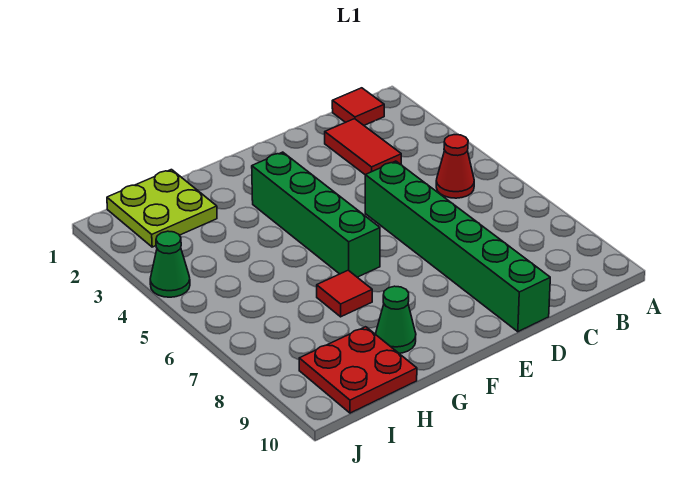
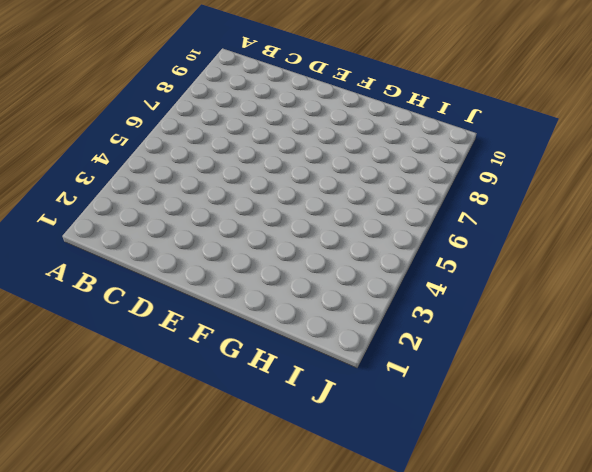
none -> red 1x1 tile [332,88,384,125]
none -> red 1x1 cone [436,135,474,198]

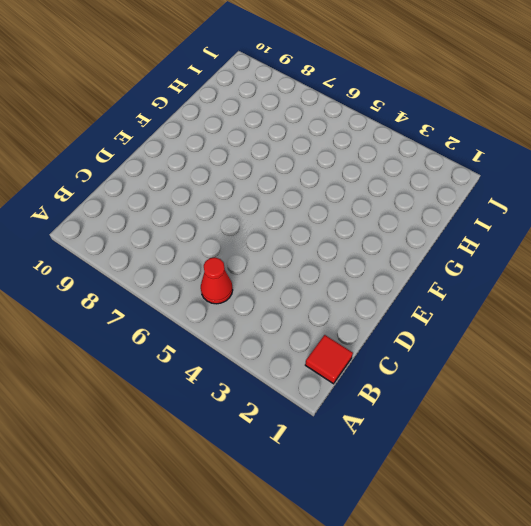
none -> red 1x2 tile [325,119,401,175]
none -> green 1x6 brick [365,161,550,332]

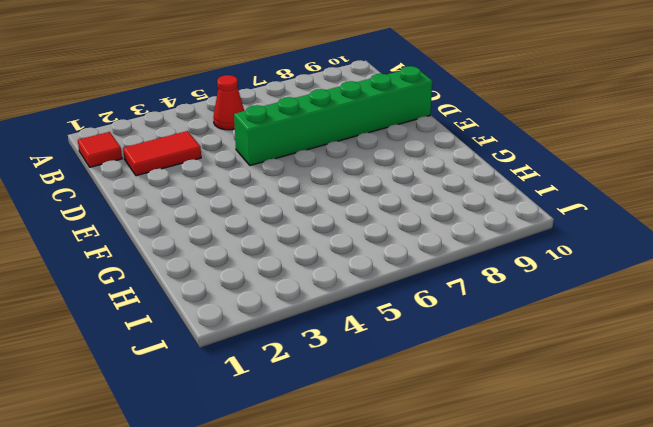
none -> green 1x4 brick [252,152,380,277]
none -> red 1x1 tile [317,270,372,317]

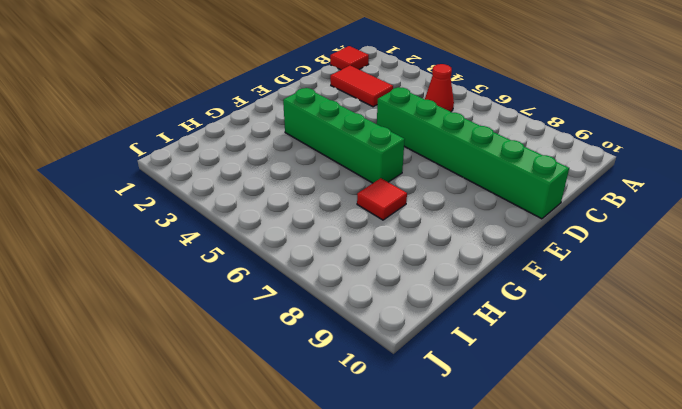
none -> green 1x1 cone [376,286,416,353]
none -> lime 2x2 plate [107,170,217,247]

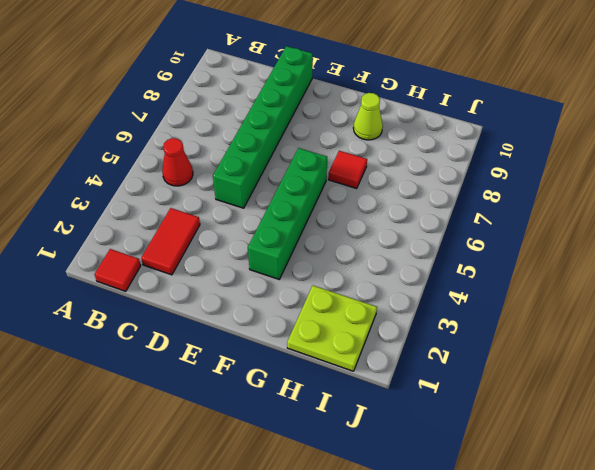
lime 1x1 cone [353,93,383,140] -> green 1x1 cone [376,286,416,353]
none -> red 2x2 plate [299,327,417,413]
none -> green 1x1 cone [150,231,190,297]

